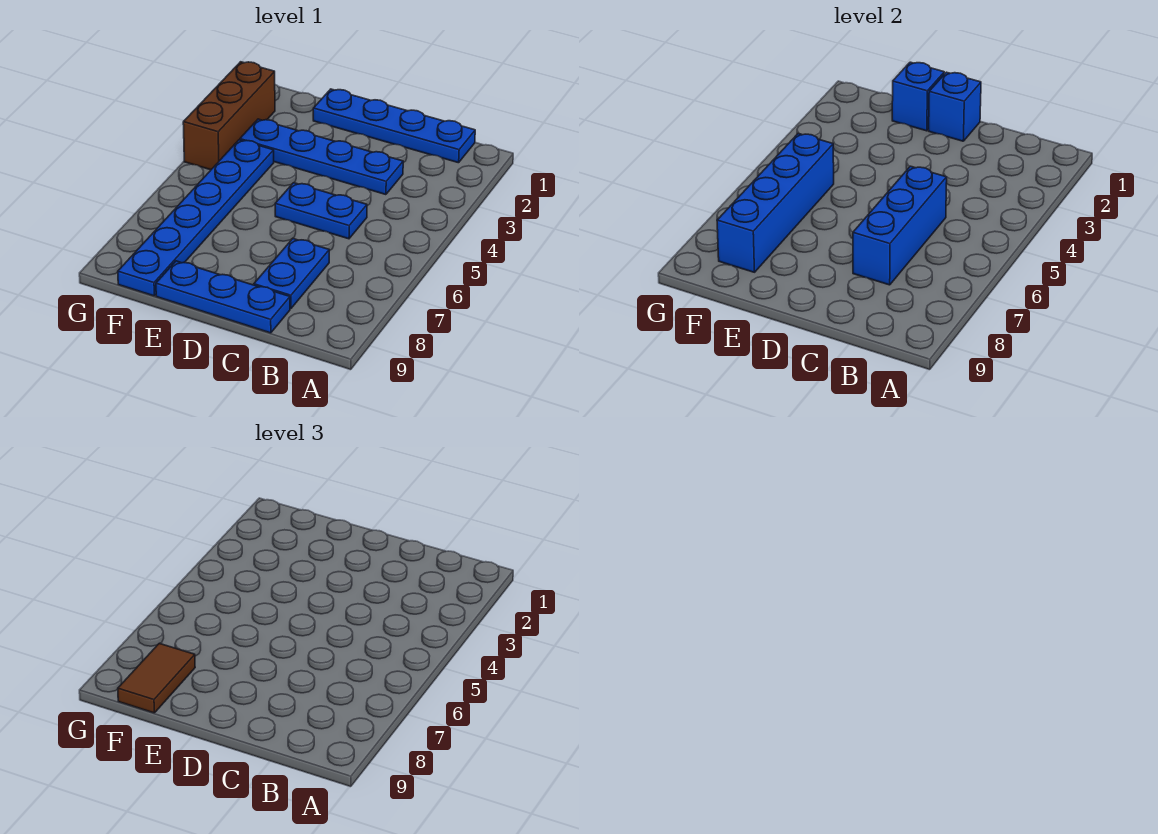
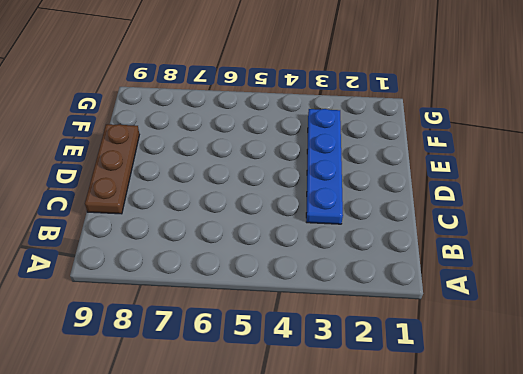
brown 1x3 plate [85,124,139,214] -> blue 1x3 plate [156,261,290,333]
none -> blue 1x4 plate [313,89,475,163]
none -> blue 1x2 plate [275,183,367,239]
none -> blue 1x2 plate [254,239,329,309]

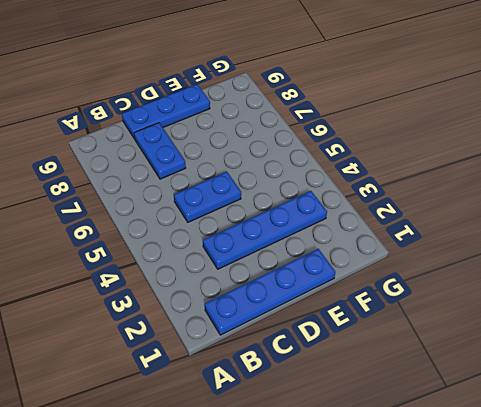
none -> blue 1x6 plate [118,140,274,296]
none -> brown 1x3 brick [183,62,275,170]
none -> blue 1x3 brick [853,166,947,285]

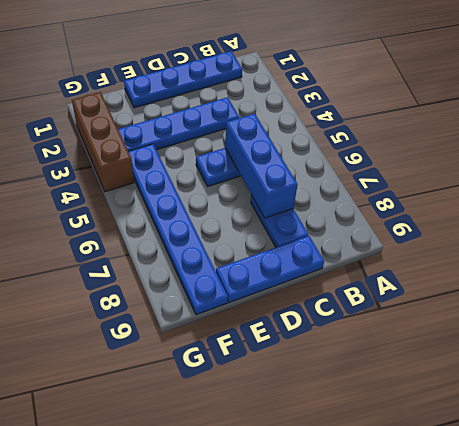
none -> blue 1x1 brick [929,72,981,141]
none -> blue 1x1 brick [892,62,944,131]
none -> blue 1x4 brick [717,133,834,272]

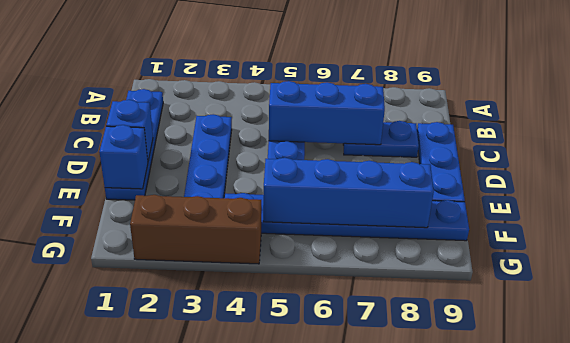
none -> brown 1x2 tile [118,643,195,713]

